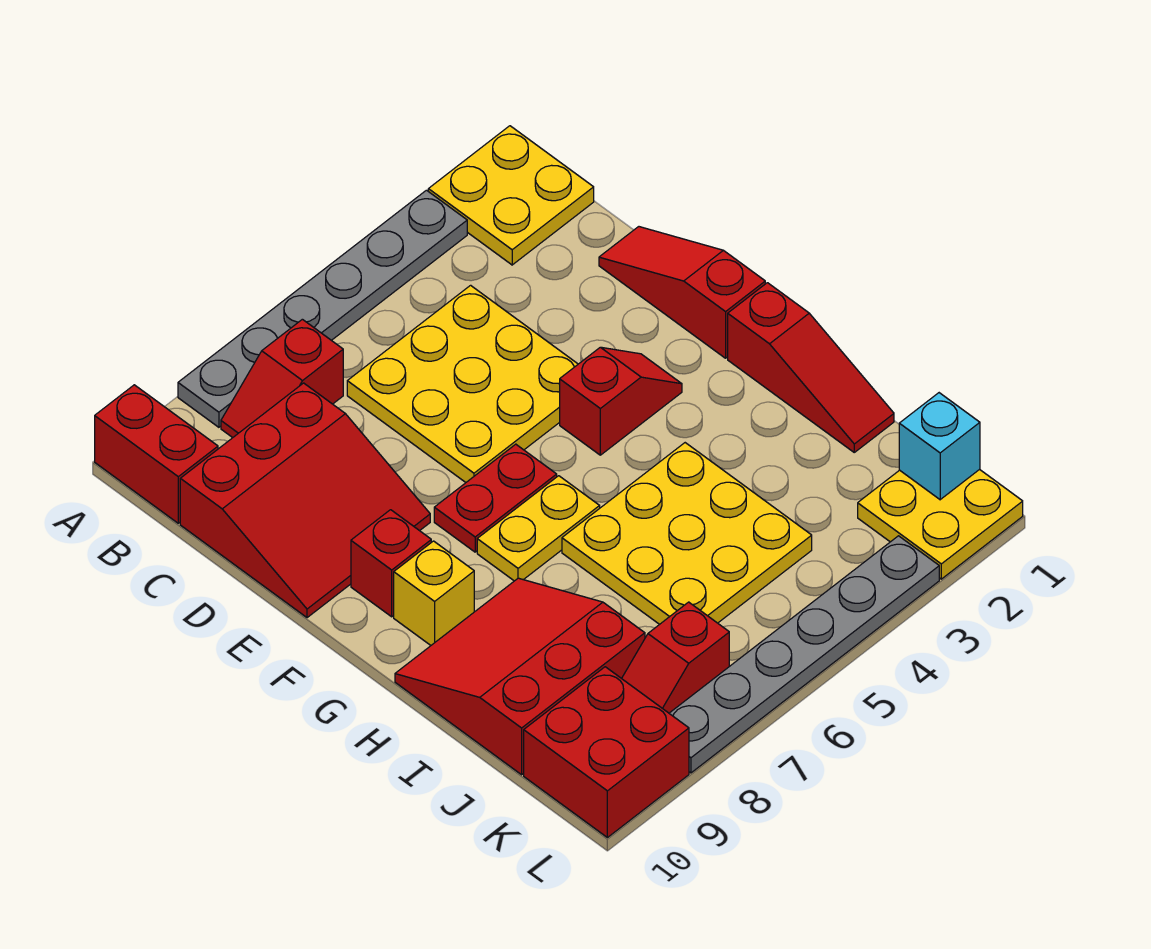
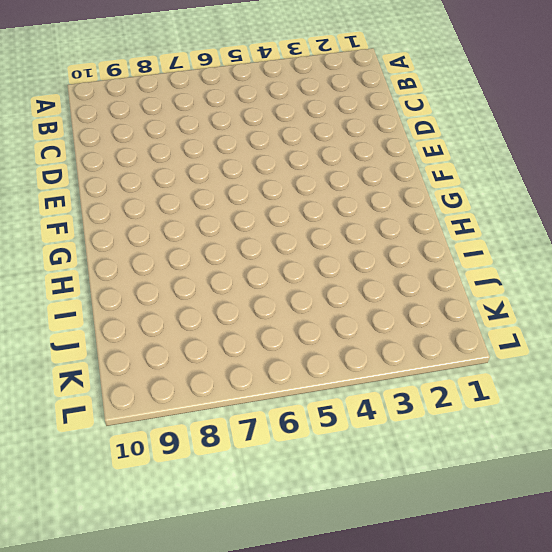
none -> yellow 2x2 plate [428,126,594,265]
none -> grey 1x6 plate [178,190,467,427]
none -> red 1x2 brick [95,385,218,523]

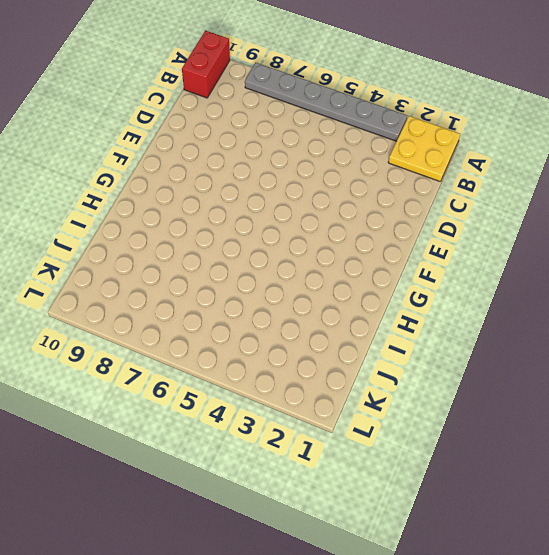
none -> red 1x2 slope [221,319,343,438]
none -> yellow 3x3 plate [347,285,578,482]
none -> red 3x3 slope [180,383,430,618]

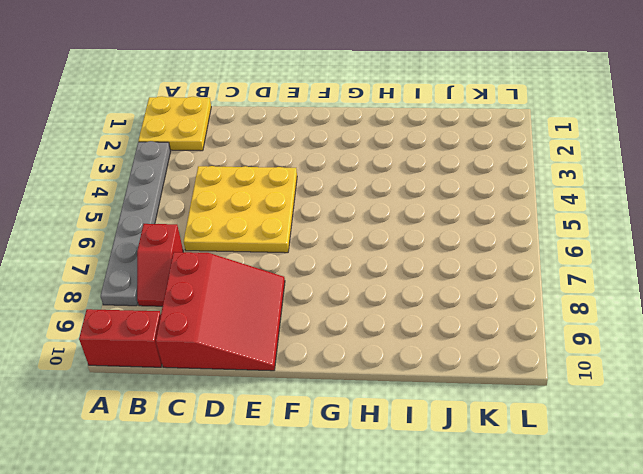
none -> red 1x3 slope [599,227,765,358]
none -> red 1x2 slope [560,347,682,455]
none -> red 1x2 plate [434,444,557,552]

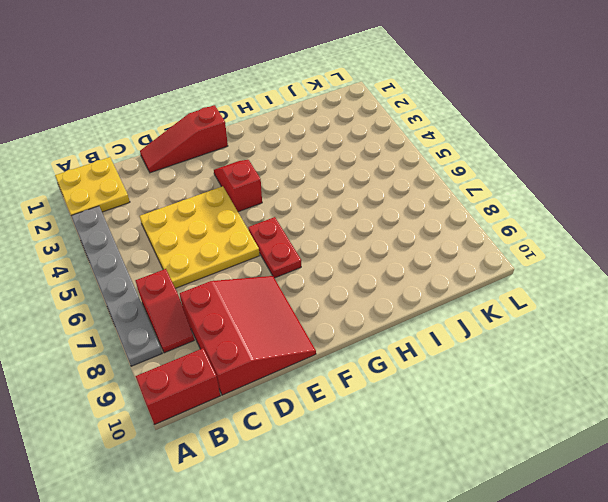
none -> red 1x1 brick [351,510,431,617]
none -> red 1x3 slope [728,283,894,452]
none -> yellow 1x2 plate [477,476,600,581]

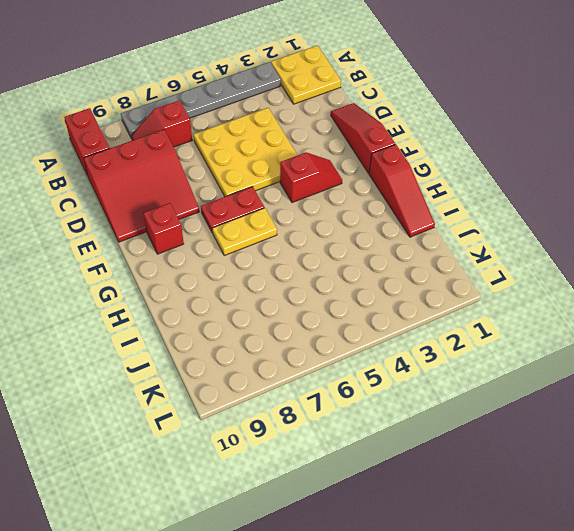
none -> yellow 1x1 brick [394,541,474,645]
none -> yellow 3x3 plate [562,443,812,624]
none -> red 3x3 slope [395,578,645,775]

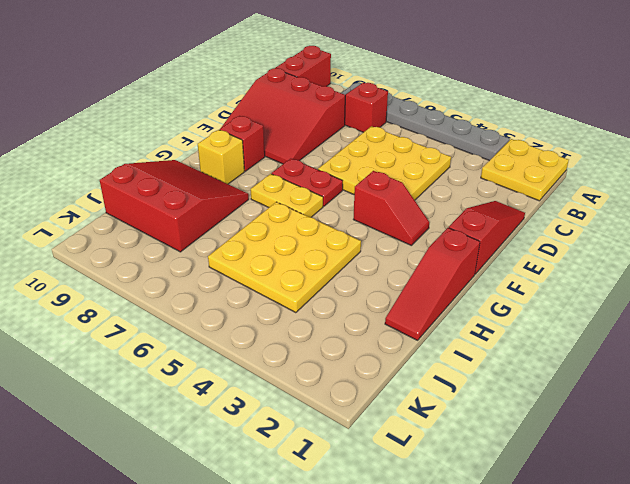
none -> yellow 2x2 plate [858,469,1023,579]
none -> red 1x2 slope [622,602,729,713]
none -> red 2x2 brick [524,667,689,838]

